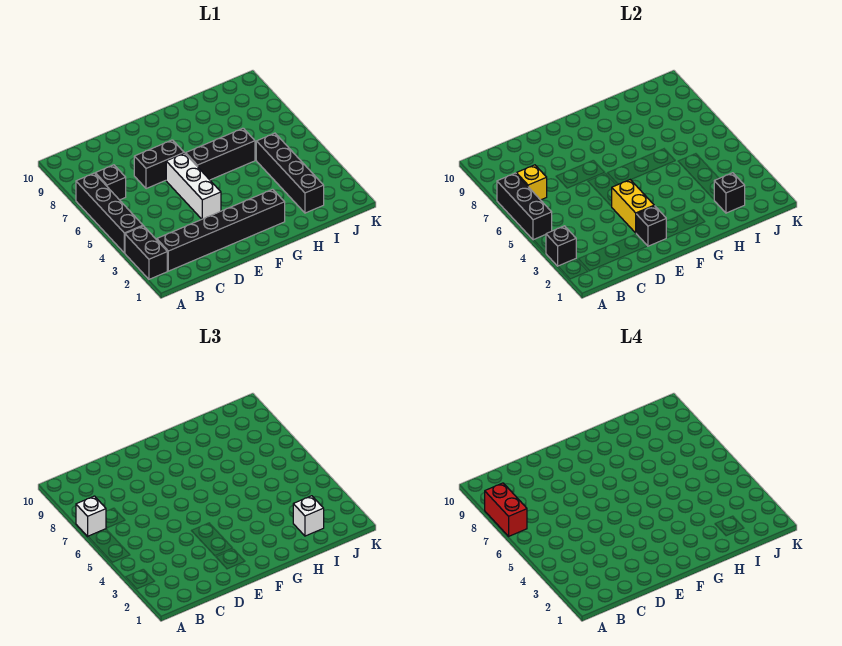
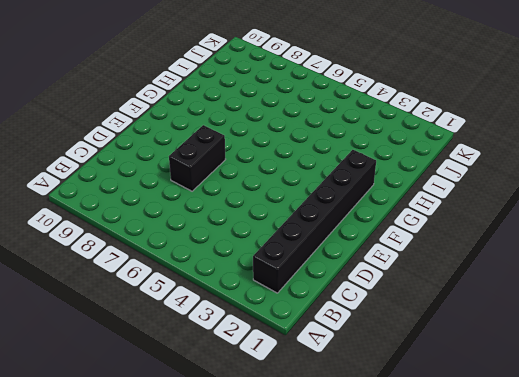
none -> black 1x2 brick [125,226,167,279]
none -> black 1x4 brick [76,173,143,253]
none -> black 1x1 brick [95,165,126,200]

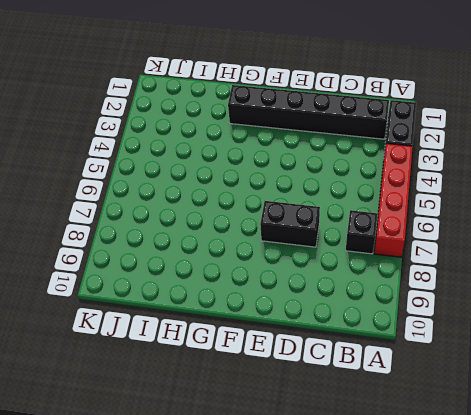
red 1x4 brick [374,143,413,257] -> black 1x4 brick [76,173,143,253]
none -> white 1x3 brick [166,153,221,219]
none -> black 1x3 brick [186,128,255,180]
none -> black 1x4 brick [256,133,324,213]

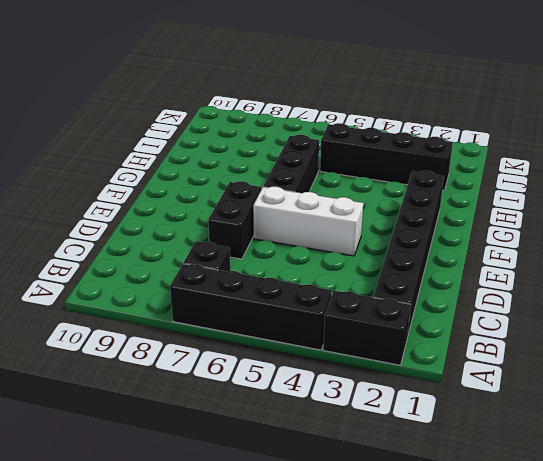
none -> black 1x1 brick [546,226,576,266]
none -> black 1x3 brick [497,173,552,240]
none -> yellow 1x1 brick [516,165,547,200]

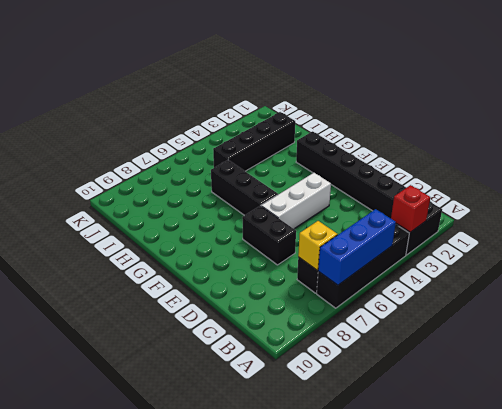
red 1x1 brick [391,185,430,232] -> black 1x1 brick [546,226,576,266]
blue 1x3 brick [318,209,396,285] -> black 1x3 brick [497,173,552,240]
none -> black 1x1 brick [636,206,666,246]
none -> yellow 1x2 brick [612,180,654,233]
none -> black 1x1 brick [714,173,745,213]

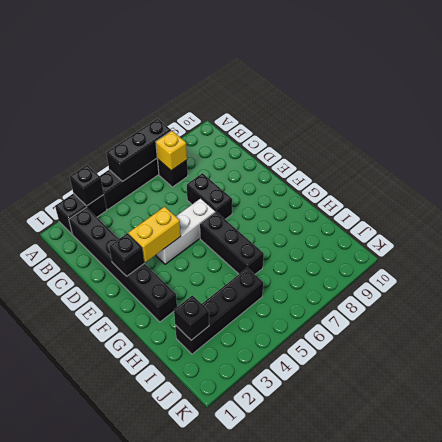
none -> white 1x1 brick [76,496,106,536]
none -> white 1x1 brick [293,496,324,536]
none -> red 1x2 brick [485,483,527,536]

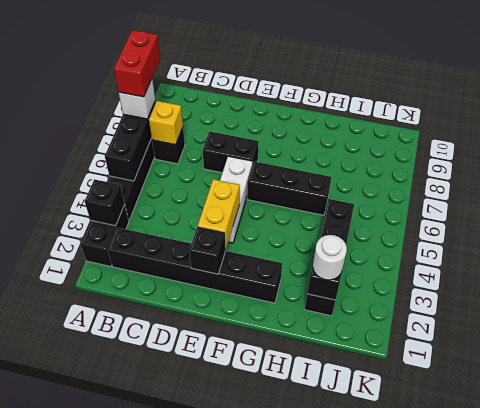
white 1x1 round brick [313,235,347,280] -> white 1x1 brick [293,496,324,536]

